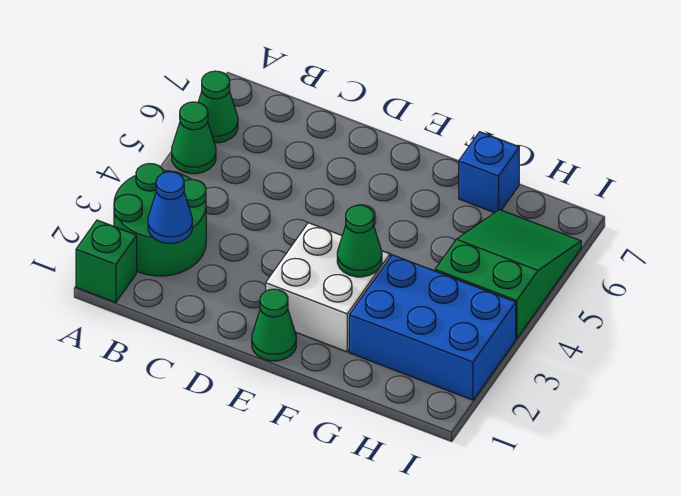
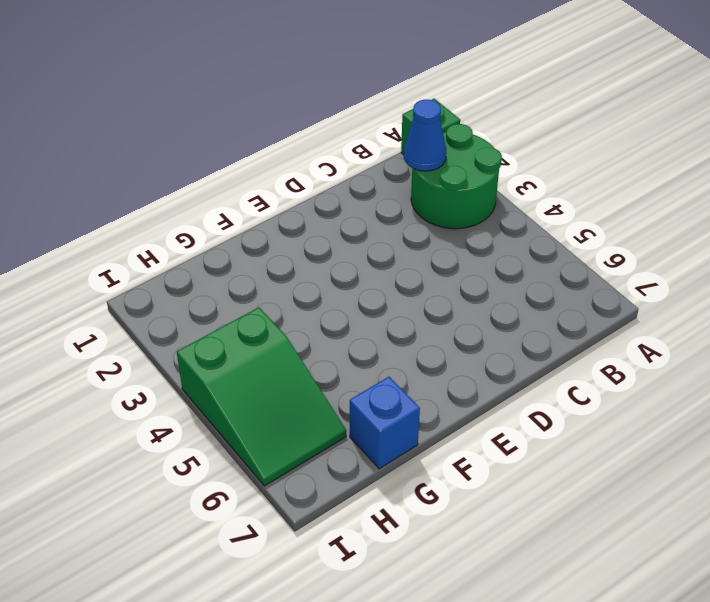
none -> green 1x1 cone [172,102,216,174]
none -> green 1x1 cone [198,71,238,143]

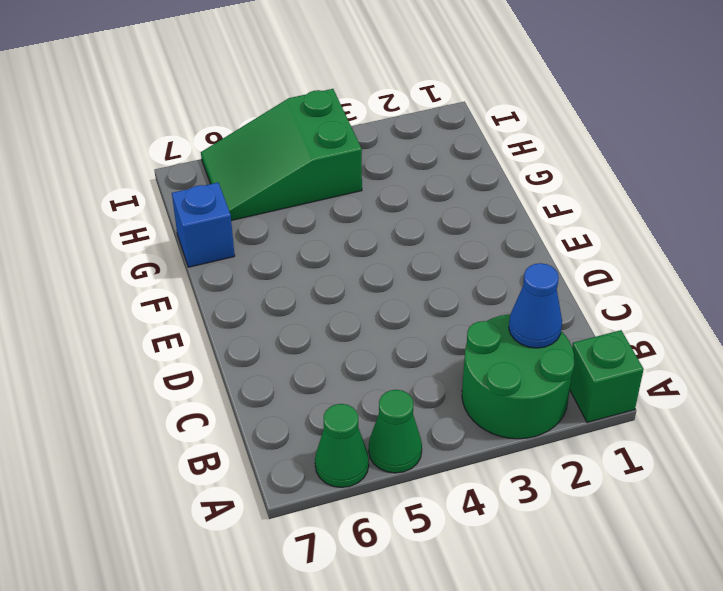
none -> green 1x1 cone [252,289,296,361]
none -> white 2x2 brick [266,223,390,352]

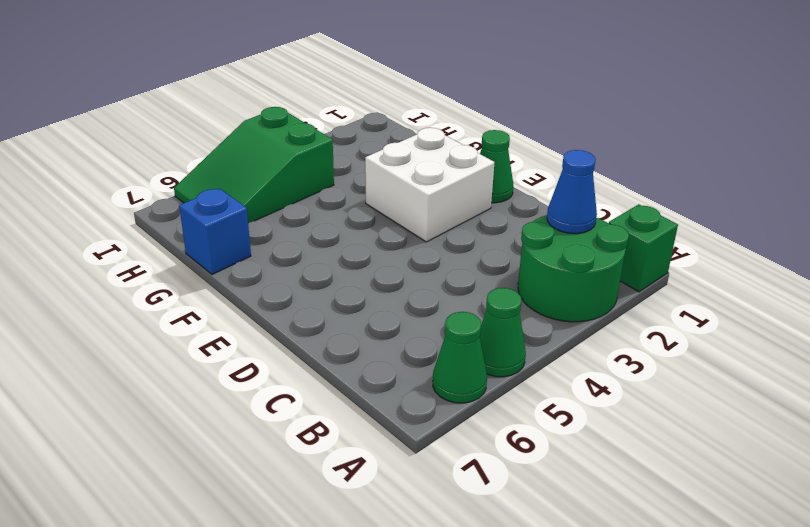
none -> blue 2x3 brick [349,255,516,400]
none -> green 1x1 cone [337,205,382,277]

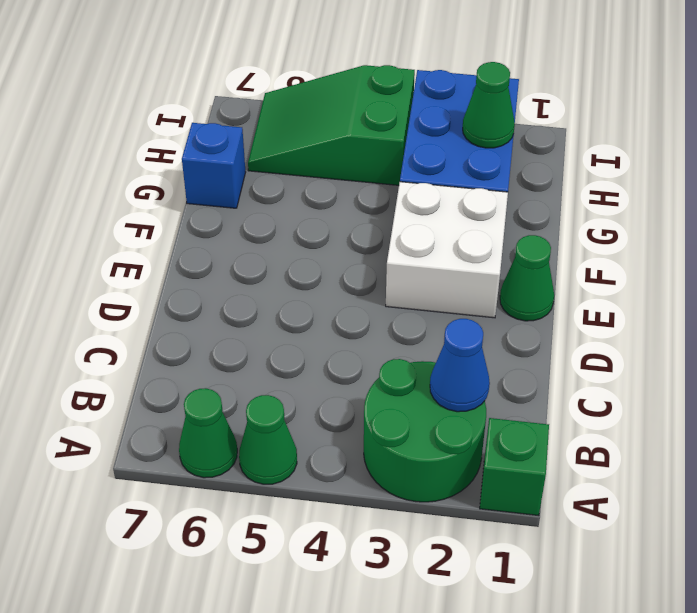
green 1x1 cone [463,62,515,148] -> green 1x1 cone moved to [337,205,382,277]

